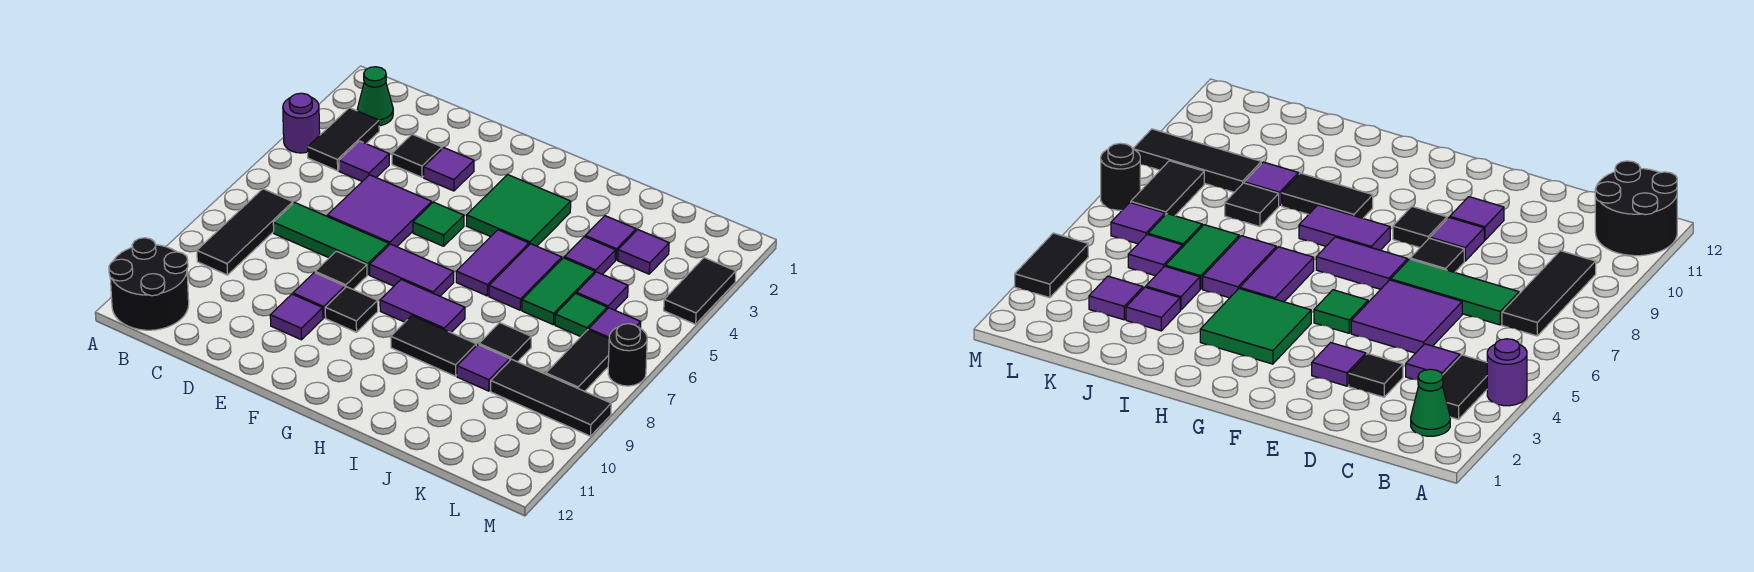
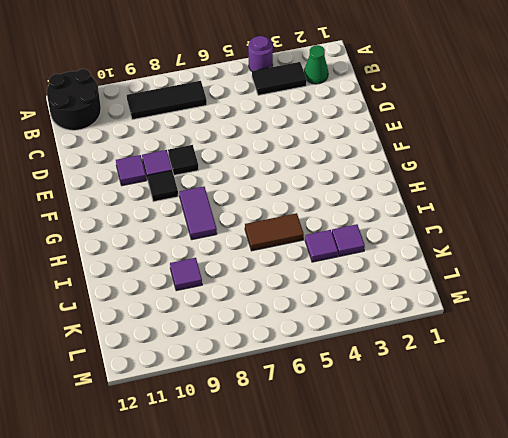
brown 1x2 tile [245,213,304,251] -> purple 1x2 tile [489,244,562,310]
none -> purple 1x1 tile [339,141,389,181]
none -> green 1x3 tile [273,202,389,275]
none -> black 1x1 tile [392,134,442,177]
none -> purple 2x2 tile [327,175,432,247]

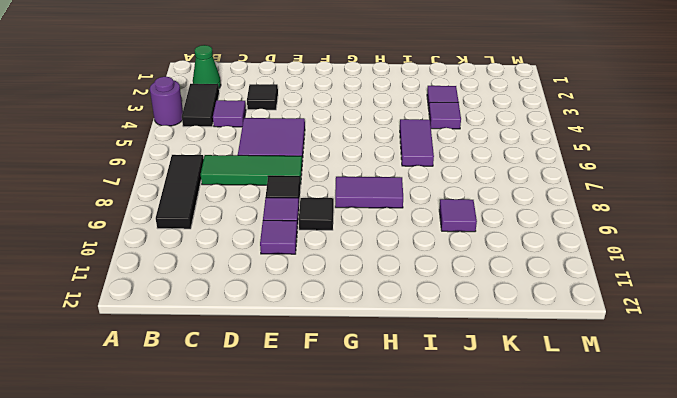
none -> black 2x2 round brick [109,238,189,330]
none -> purple 1x1 tile [424,148,474,191]
none -> green 1x1 tile [413,202,464,246]
none -> purple 1x2 tile [370,244,454,296]

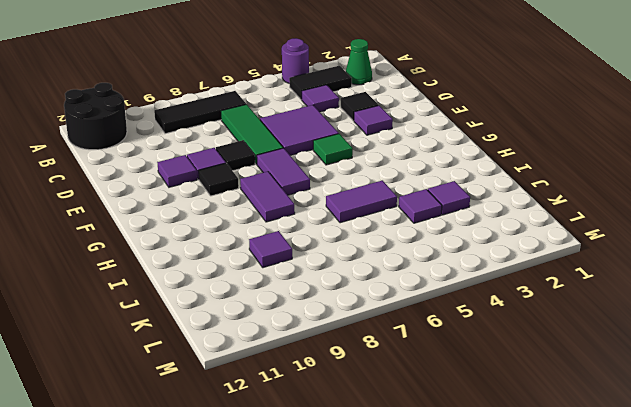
none -> green 2x2 tile [467,175,571,246]
none -> purple 1x2 tile [456,230,529,296]
none -> black 1x2 tile [391,316,476,376]
none -> green 1x2 tile [522,258,595,325]

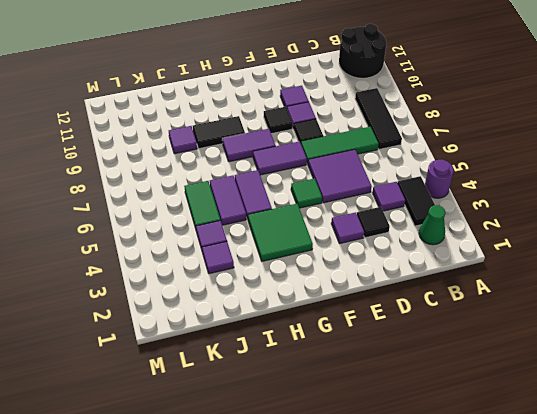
none -> black 1x1 tile [479,323,531,362]
none -> purple 1x1 tile [618,230,669,274]
none -> purple 1x1 tile [576,272,628,310]
none -> green 1x1 tile [555,294,607,337]

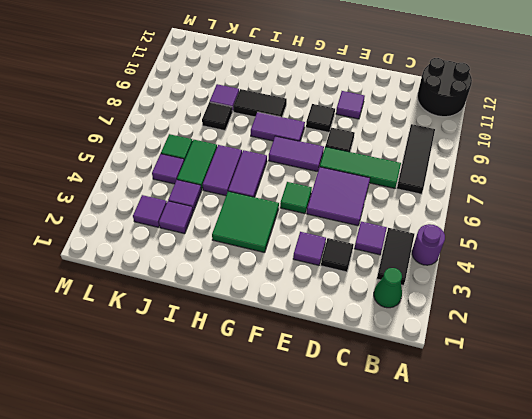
none -> purple 1x1 tile [293,273,345,318]
none -> black 1x3 tile [491,359,611,436]
none -> purple 1x1 tile [589,308,641,339]
none -> black 1x2 tile [546,330,609,391]

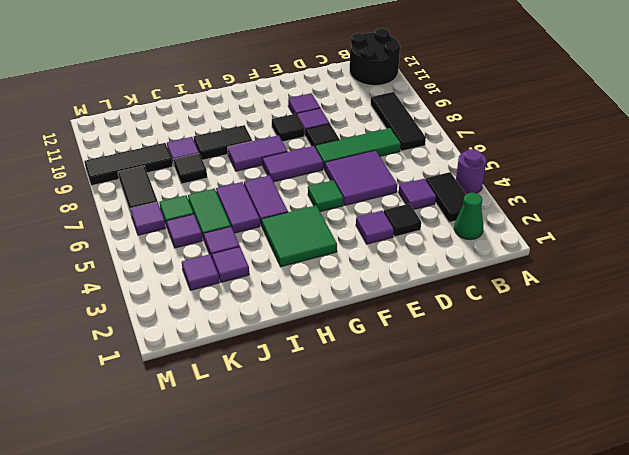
none -> black 1x2 tile [664,258,736,324]
none -> black 1x1 round brick [608,324,647,386]

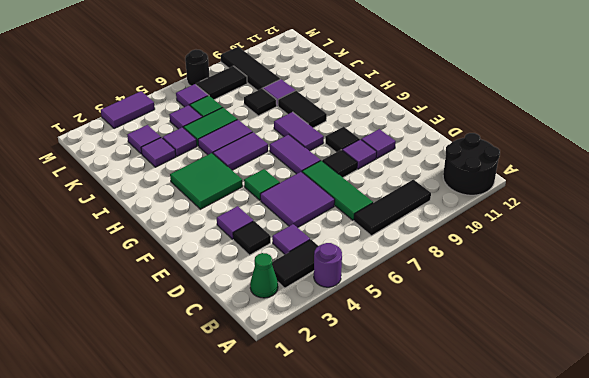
purple 1x2 tile [101,91,155,129] -> black 1x2 tile [664,258,736,324]

